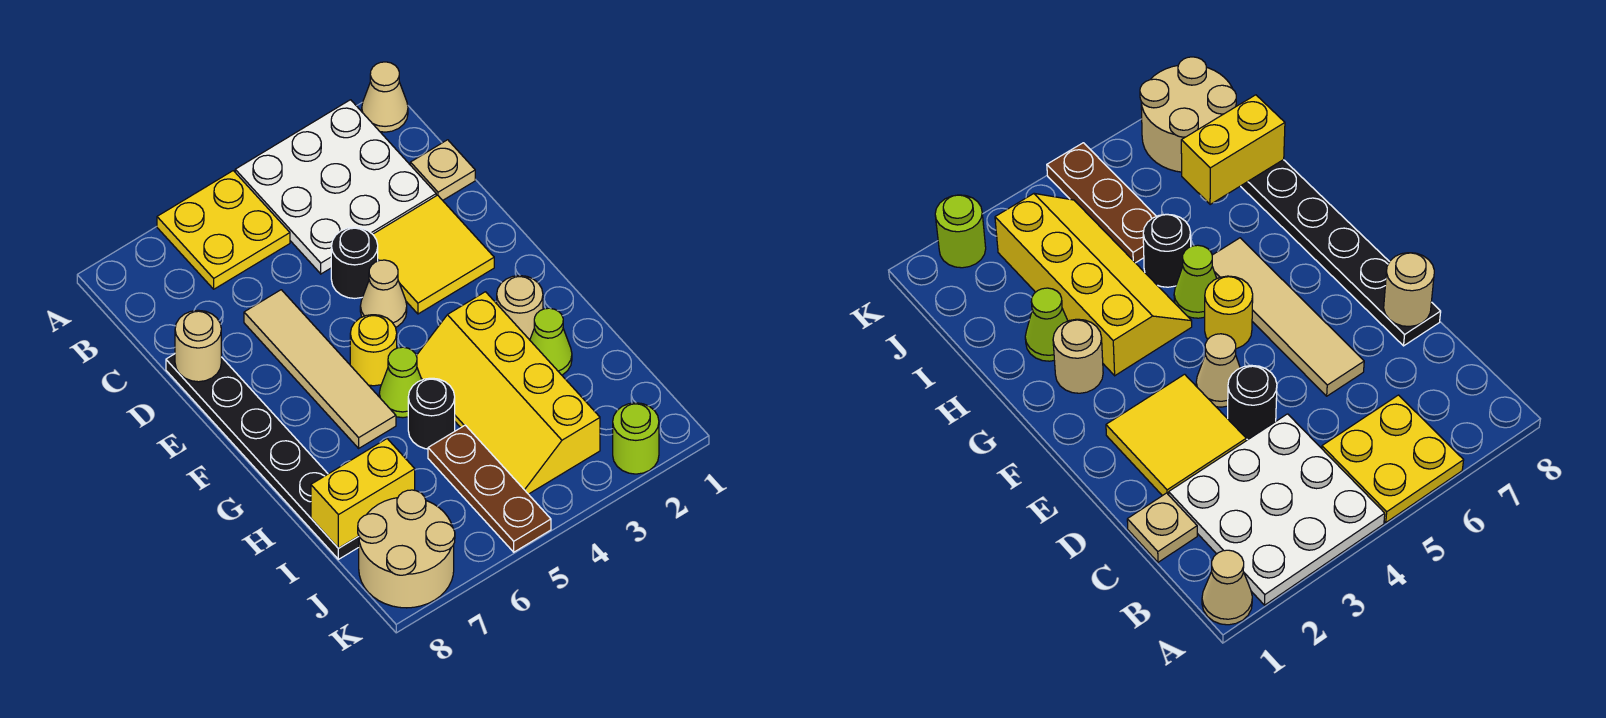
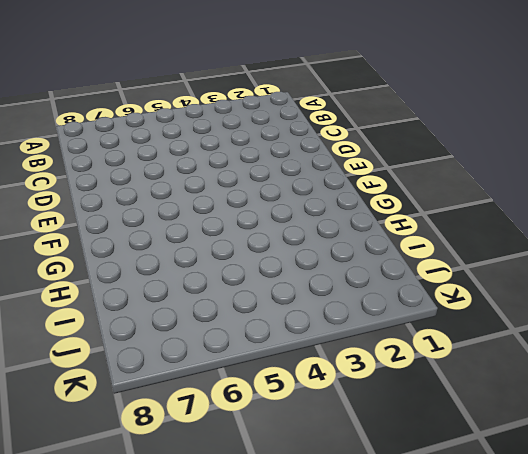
none -> tan 1x1 cone [362,62,408,132]
none -> white 3x3 plate [235,100,436,274]
none -> yellow 2x2 plate [157,171,290,289]

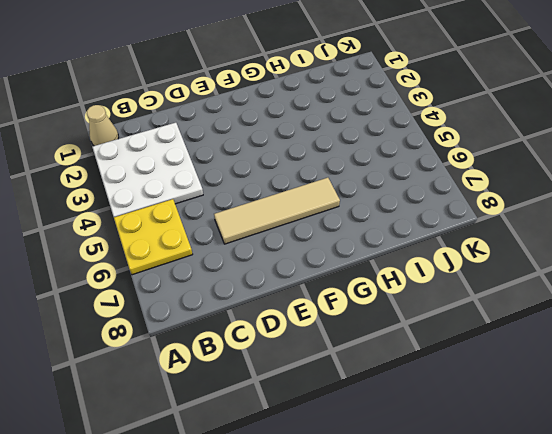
none -> tan 1x1 plate [410,140,475,200]
none -> yellow 2x2 tile [373,195,494,314]
none -> black 1x1 round brick [331,227,378,298]

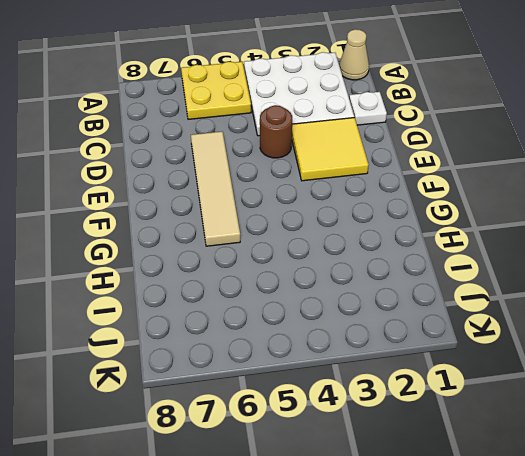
white 1x1 plate [349,92,387,125] -> tan 1x1 plate [410,140,475,200]
brown 1x1 round brick [260,105,292,158] -> black 1x1 round brick [331,227,378,298]
none -> black 1x6 plate [166,354,359,559]
none -> tan 1x1 cone [360,260,407,327]
none -> yellow 1x1 round brick [350,315,397,386]

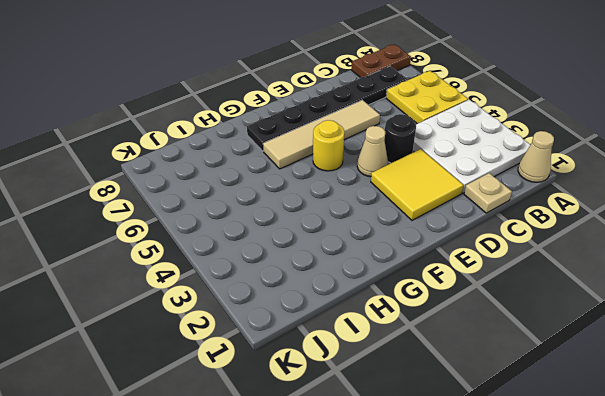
brown 1x2 plate [351,44,411,78] -> none
black 1x6 plate [247,66,407,151] -> black 1x6 plate moved to [166,354,359,559]
none -> tan 1x1 round brick [497,275,543,340]
none -> yellow 2x4 slope [416,292,600,494]
none -> lime 1x1 cone [379,347,422,418]

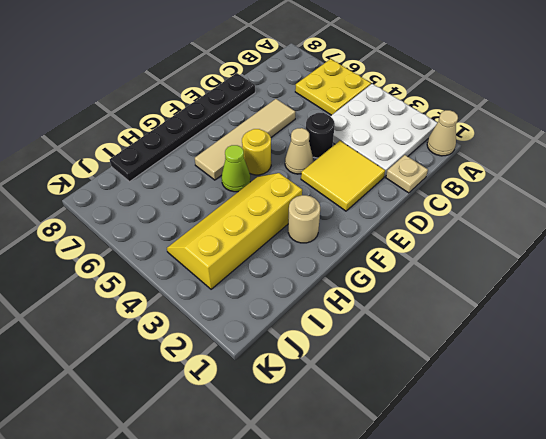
none -> lime 1x1 cone [530,308,572,375]
none -> black 1x1 round brick [408,378,455,449]
none -> brown 1x3 plate [428,425,551,552]

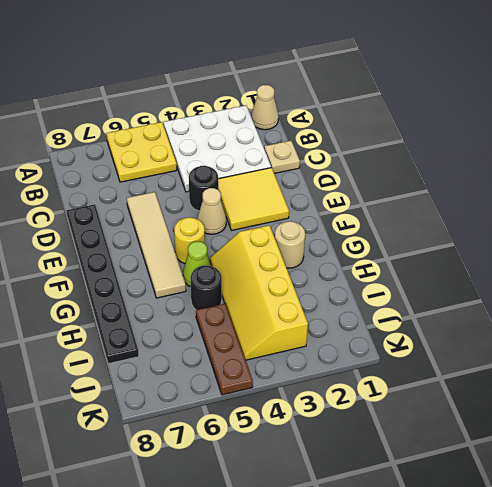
none -> lime 1x1 cone [530,308,572,375]
none -> tan 2x2 round brick [358,490,455,608]
none -> lime 1x1 round brick [613,403,659,474]

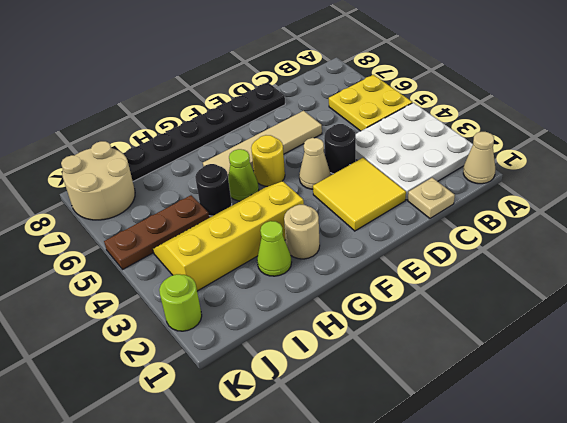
none -> tan 1x1 round brick [175,310,221,382]
none -> yellow 1x2 brick [311,439,415,548]

